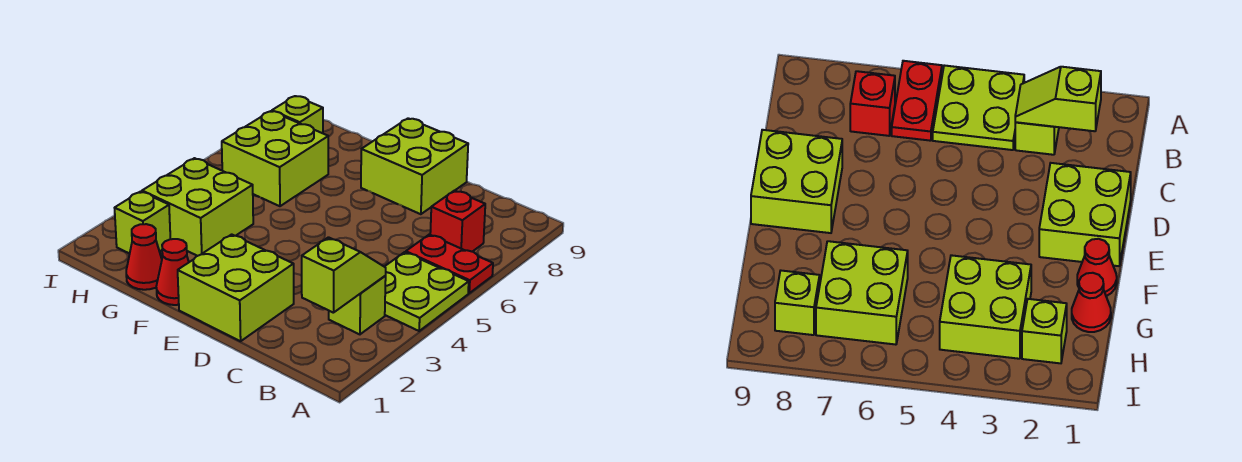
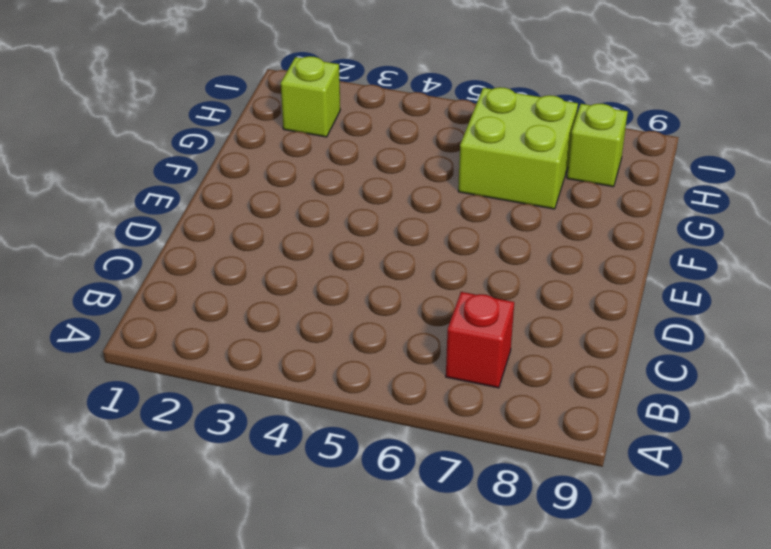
none -> lime 2x2 plate [384,252,469,331]
none -> red 1x2 plate [406,234,493,293]
none -> lime 1x1 brick [329,276,386,334]

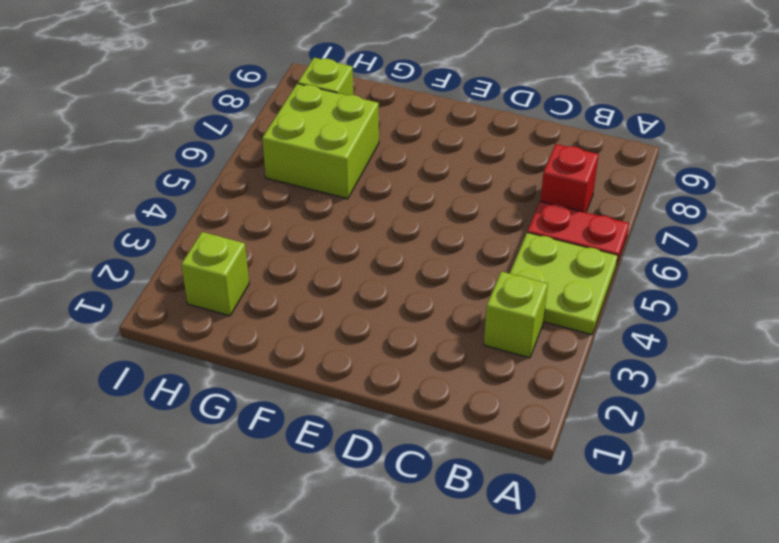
none -> lime 2x2 brick [178,234,294,341]
none -> lime 2x2 brick [361,118,468,214]
none -> red 1x1 cone [156,239,189,305]

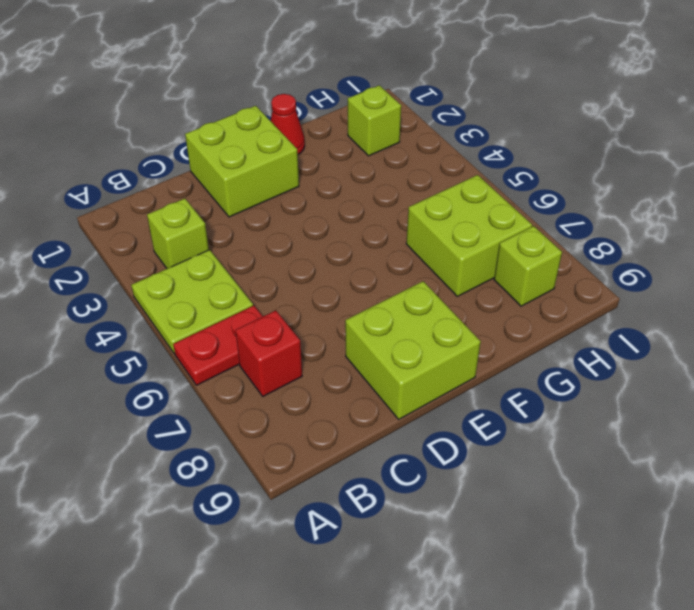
none -> red 1x1 cone [126,224,162,290]
none -> lime 2x2 brick [142,158,253,256]
none -> lime 1x2 slope [302,237,386,313]

